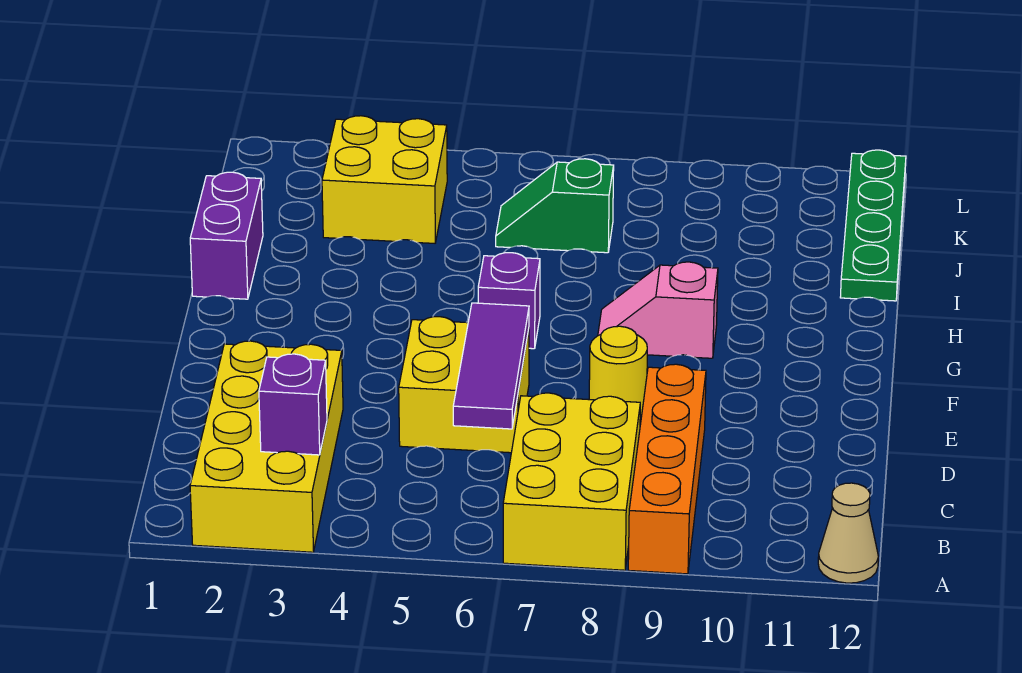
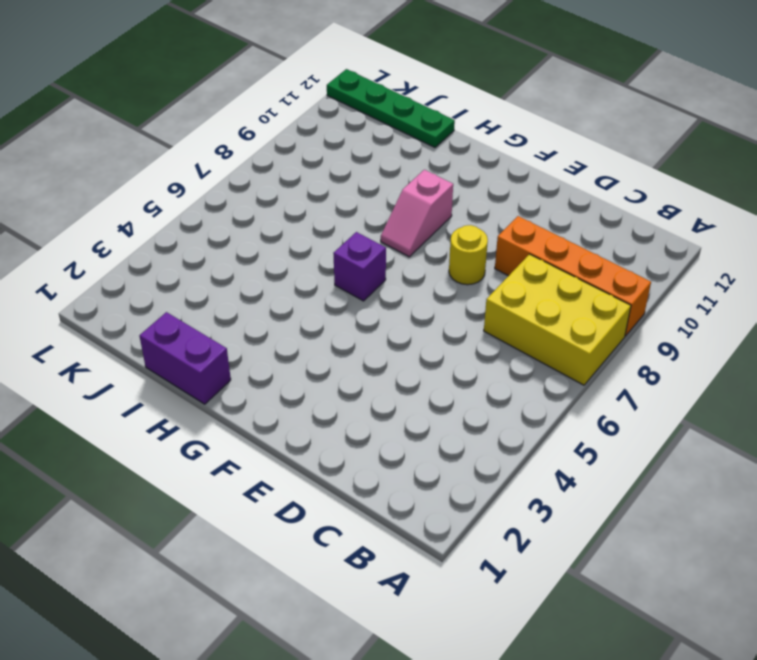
none -> yellow 2x4 brick [190,341,343,552]
none -> tan 1x1 cone [818,483,878,583]
none -> yellow 2x2 brick [399,317,529,453]

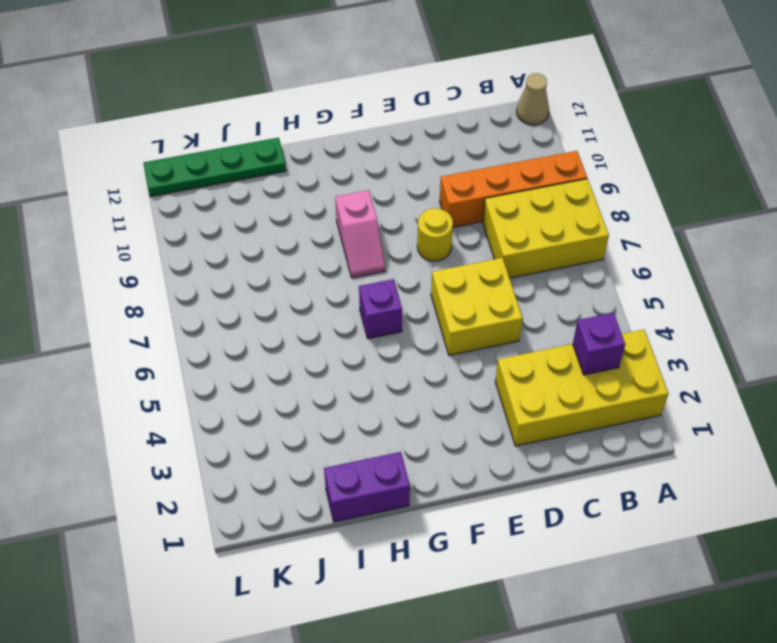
none -> yellow 2x2 brick [322,116,447,243]
none -> green 1x2 slope [496,159,614,253]
none -> purple 1x3 tile [453,303,529,429]

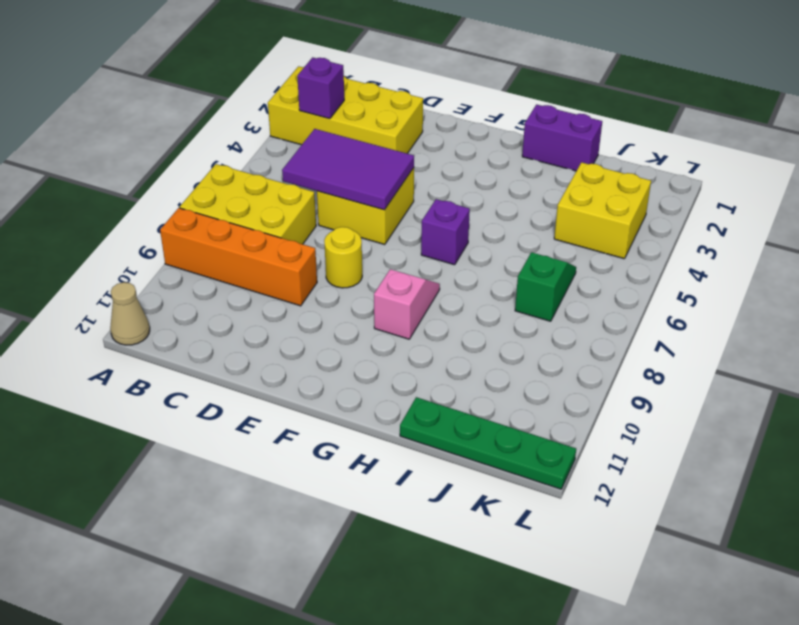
purple 2x3 tile [282,129,414,210] -> purple 1x3 tile [453,303,529,429]

